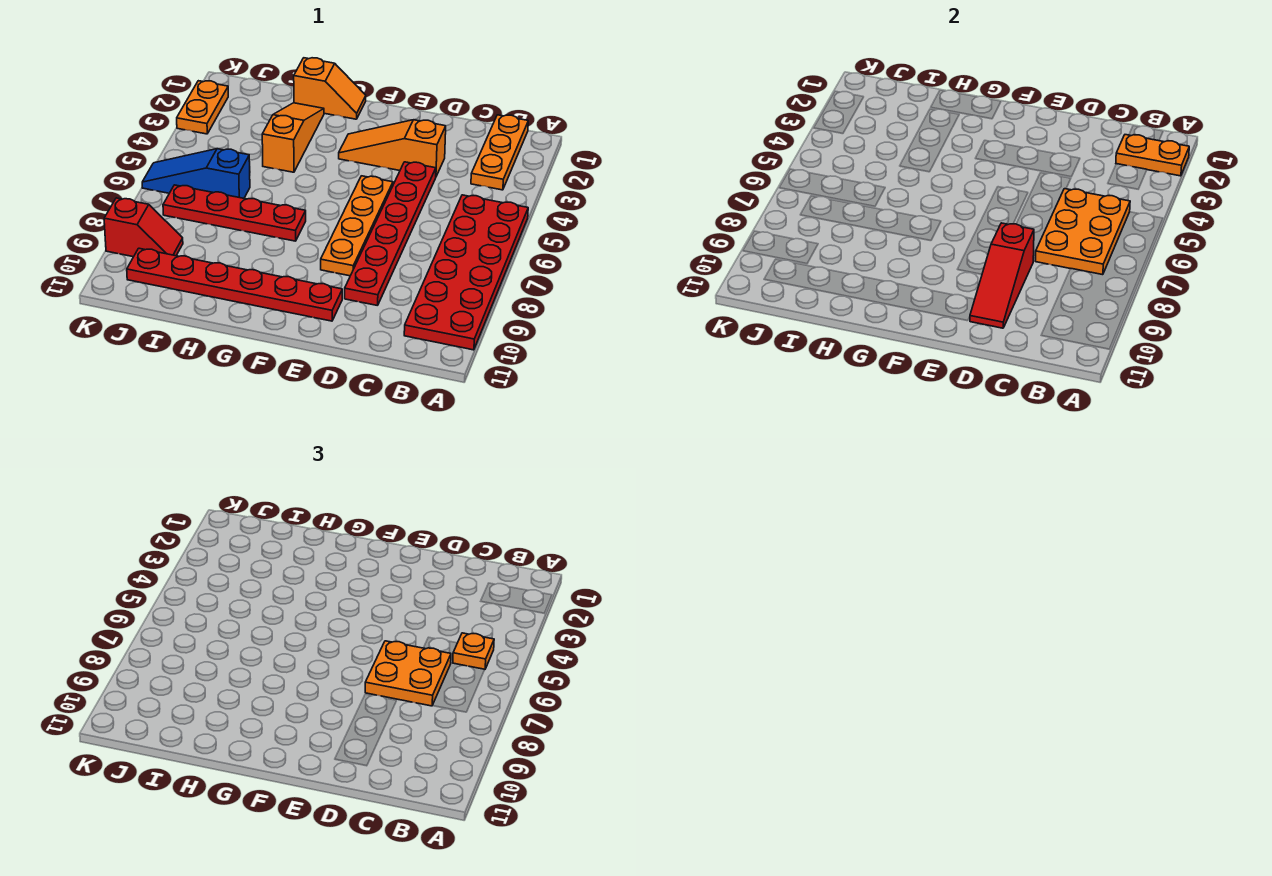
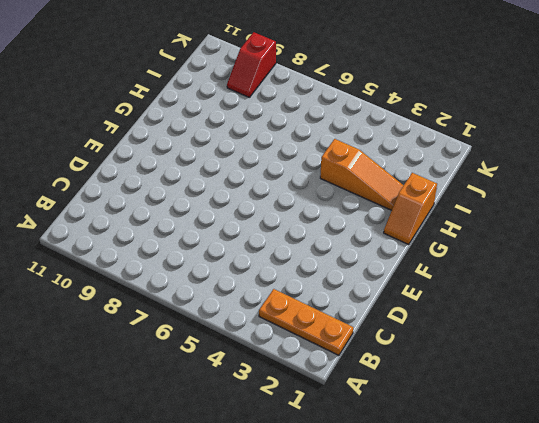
none -> red 2x6 plate [404,195,528,350]
none -> orange 1x3 slope [339,120,446,176]
none -> red 1x6 plate [345,162,436,306]

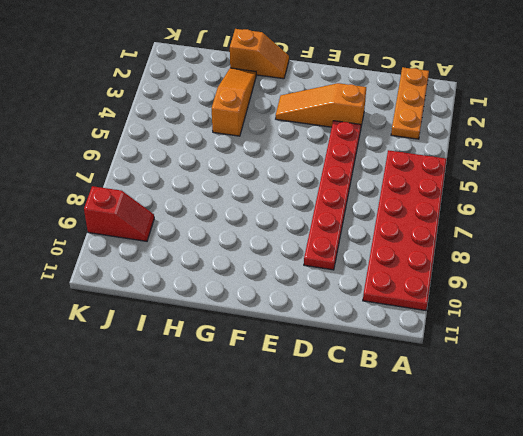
none -> orange 1x4 plate [321,176,393,276]
none -> red 1x6 plate [127,248,342,321]
none -> red 1x4 plate [163,185,306,241]

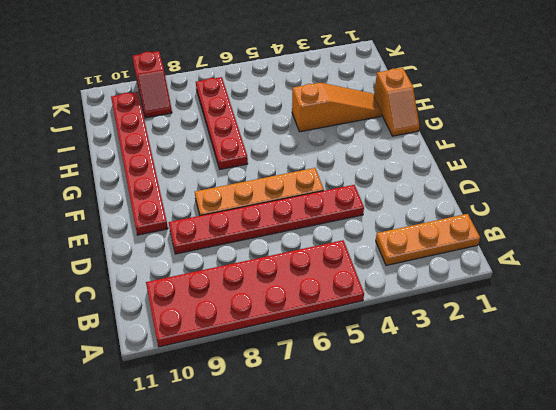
none -> orange 1x3 slope [339,120,446,176]
none -> blue 1x3 slope [142,149,250,198]
none -> orange 1x2 plate [177,81,228,134]

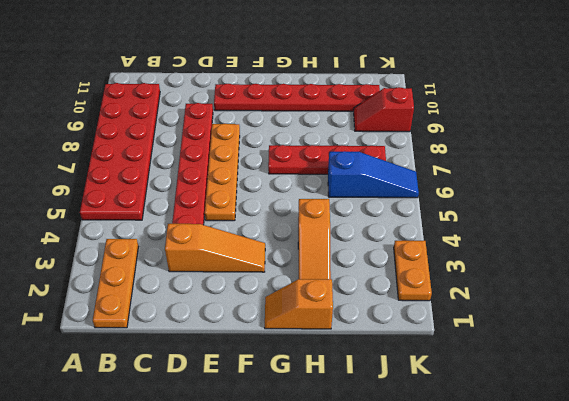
none -> orange 1x2 plate [1116,135,1189,176]
none -> orange 2x3 plate [1035,189,1130,275]
none -> red 1x3 slope [970,223,1034,328]

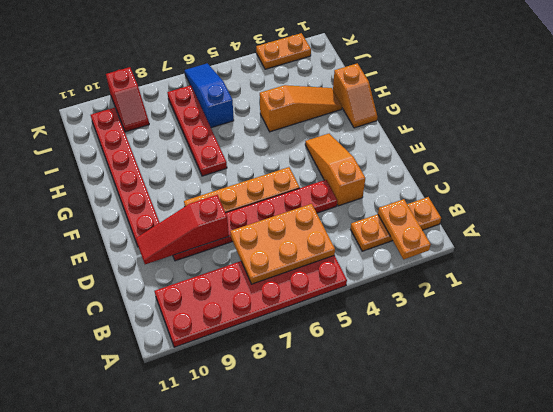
none -> orange 1x1 plate [453,633,494,670]
none -> orange 2x2 plate [365,641,451,706]

